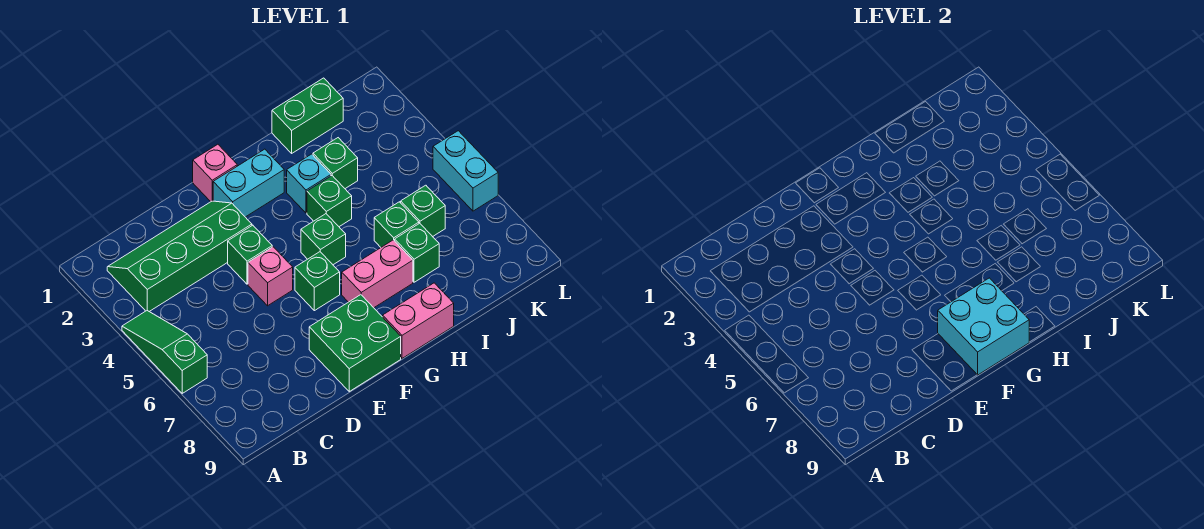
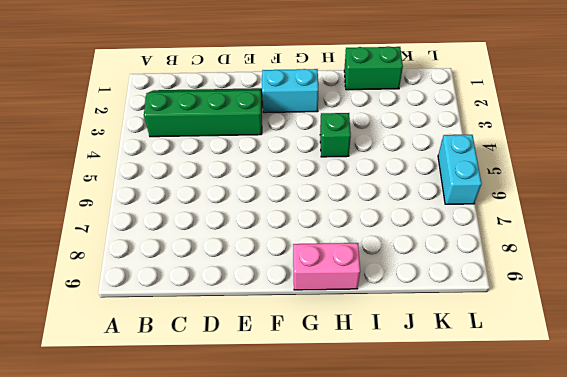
none -> green 1x3 slope [122,311,207,393]
none -> green 1x1 brick [228,225,272,284]
none -> pink 1x1 brick [248,247,293,306]

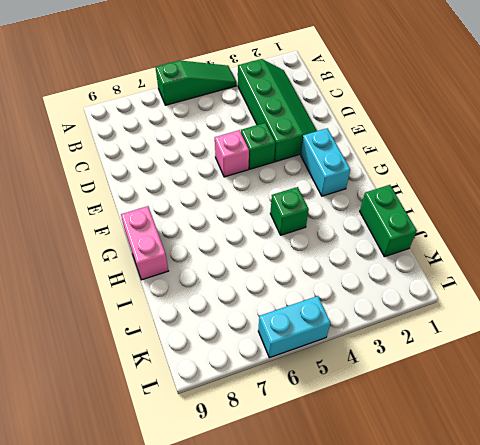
none -> green 2x2 brick [309,295,401,391]
none -> pink 1x1 brick [193,144,237,202]
none -> green 1x1 brick [295,252,340,311]

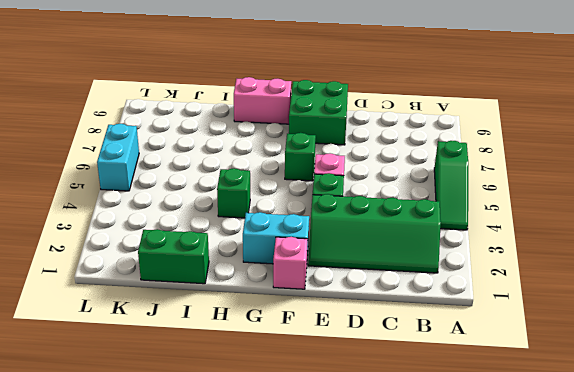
none -> green 1x1 brick [301,214,346,265]
none -> pink 1x2 brick [342,240,413,308]
none -> cyan 1x1 brick [287,154,331,213]

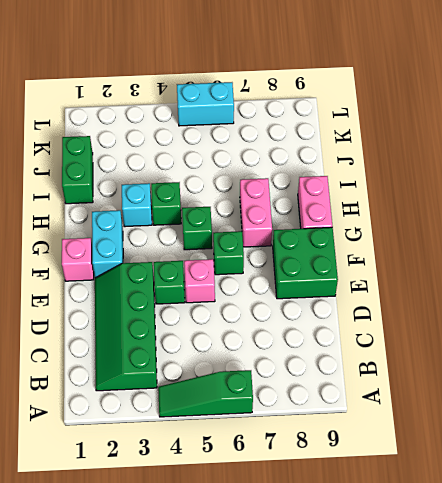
none -> green 1x1 brick [313,138,358,189]
none -> green 1x1 brick [374,202,419,247]
none -> green 1x1 brick [395,223,439,282]

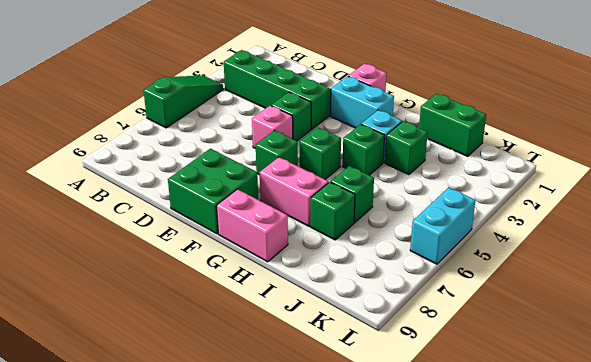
none -> green 1x1 brick [401,185,445,237]
none -> cyan 2x2 brick [938,278,1029,375]

